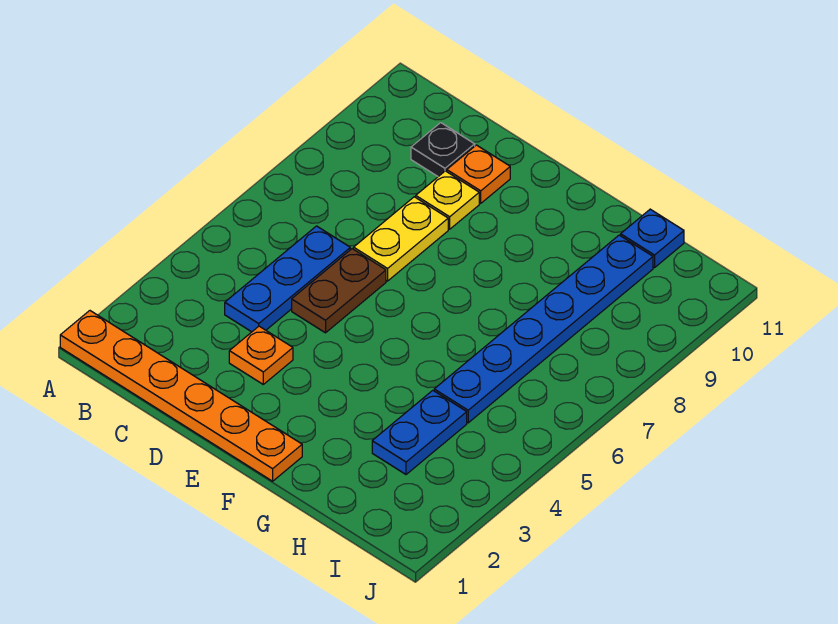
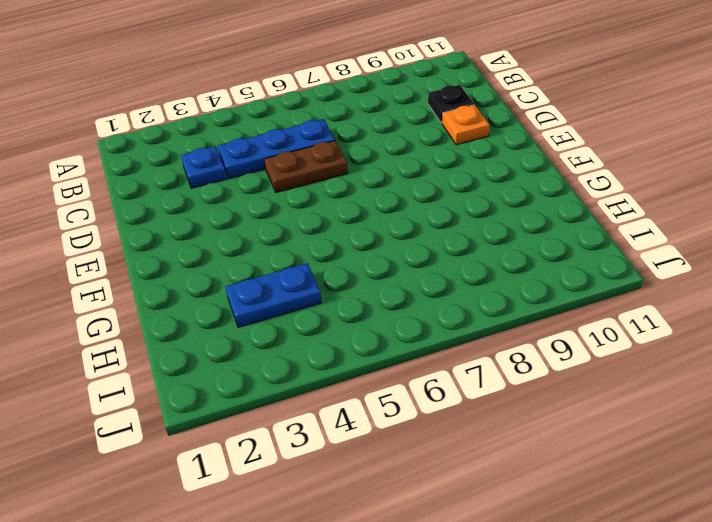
blue 1x1 plate [181,146,227,188] -> blue 1x1 plate moved to [621,209,684,268]
none -> orange 1x6 plate [60,311,302,481]
none -> orange 1x1 plate [229,326,293,384]

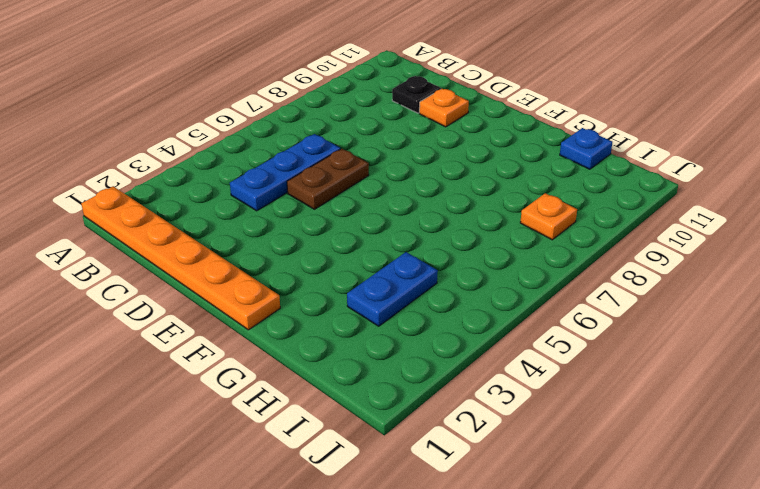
orange 1x1 plate [520,193,577,240] -> orange 1x1 plate moved to [229,326,293,384]
none -> yellow 1x2 plate [354,197,448,281]
none -> yellow 1x1 plate [416,171,479,229]

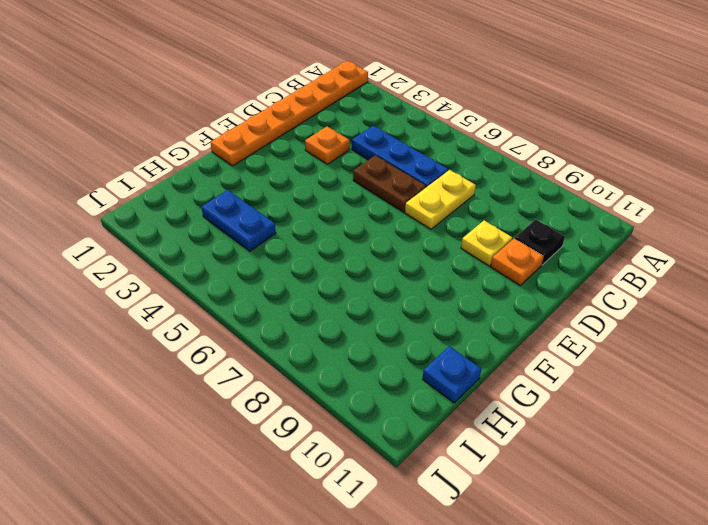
yellow 1x2 plate [405,170,476,229] -> yellow 1x2 plate turned to [354,197,448,281]
none -> blue 1x6 plate [434,235,653,423]

